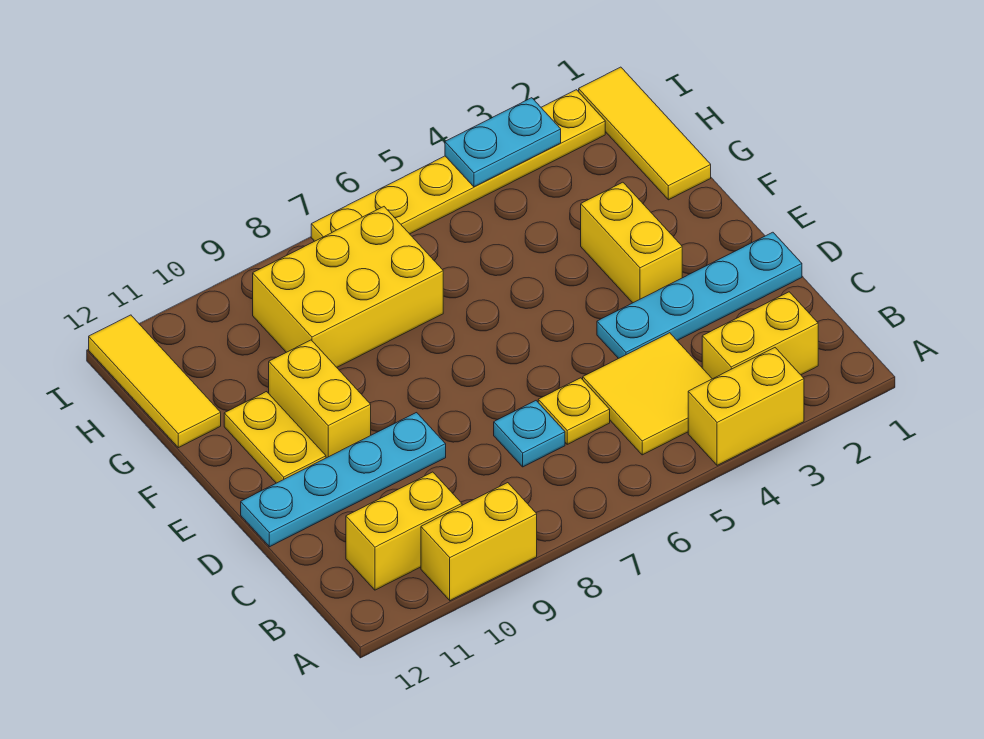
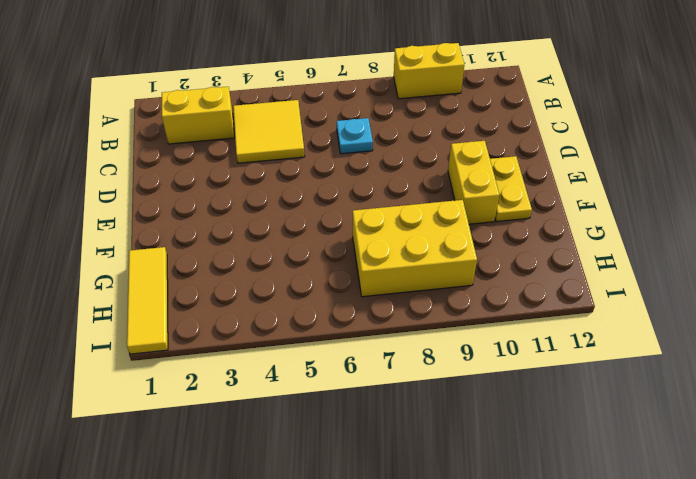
none -> yellow 1x2 brick [688,348,804,465]
none -> yellow 1x2 brick [346,472,462,590]
none -> yellow 1x1 plate [538,378,610,444]

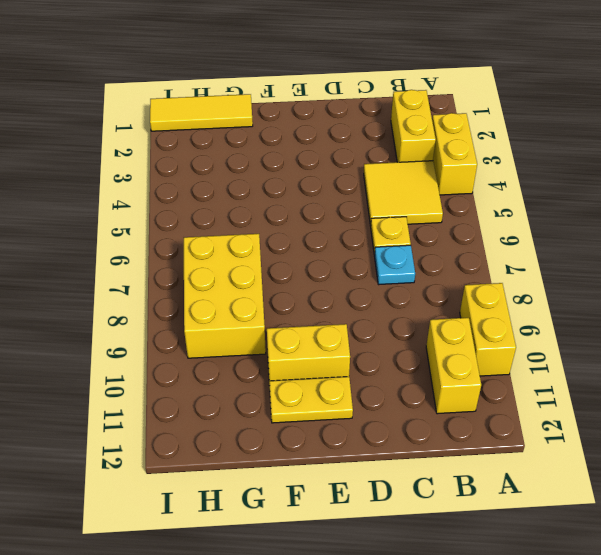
none -> cyan 1x4 plate [597,232,802,359]
none -> cyan 1x4 plate [241,413,446,547]
none -> yellow 1x2 brick [581,182,682,303]

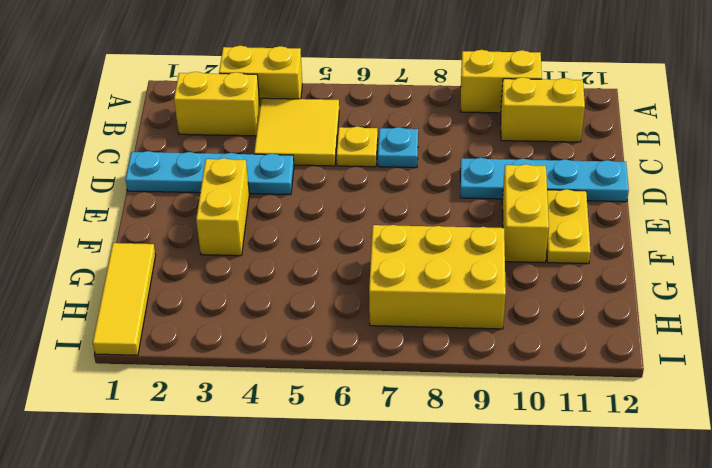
none -> yellow 1x3 tile [89,315,221,448]
none -> yellow 1x6 plate [311,90,605,241]
none -> cyan 1x2 plate [445,98,561,187]

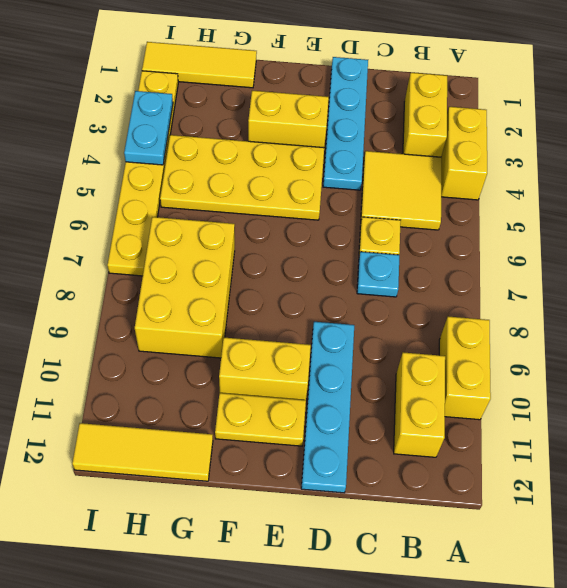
yellow 2x4 plate [160,135,324,220] -> none

